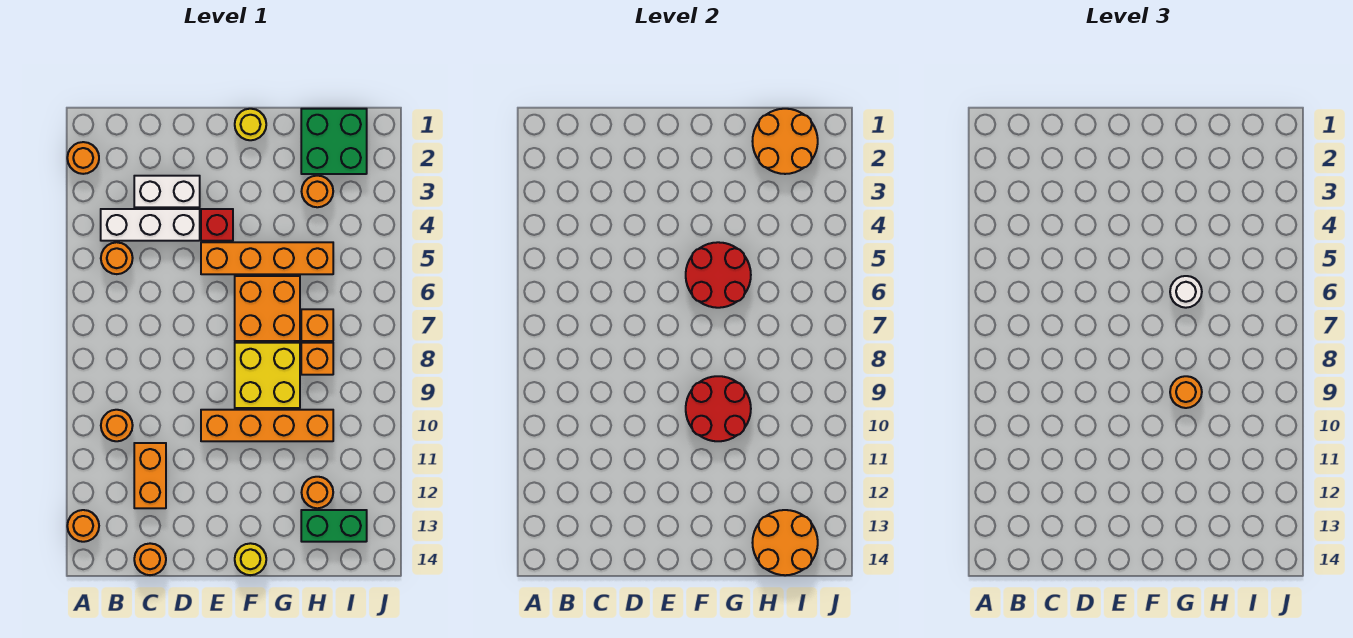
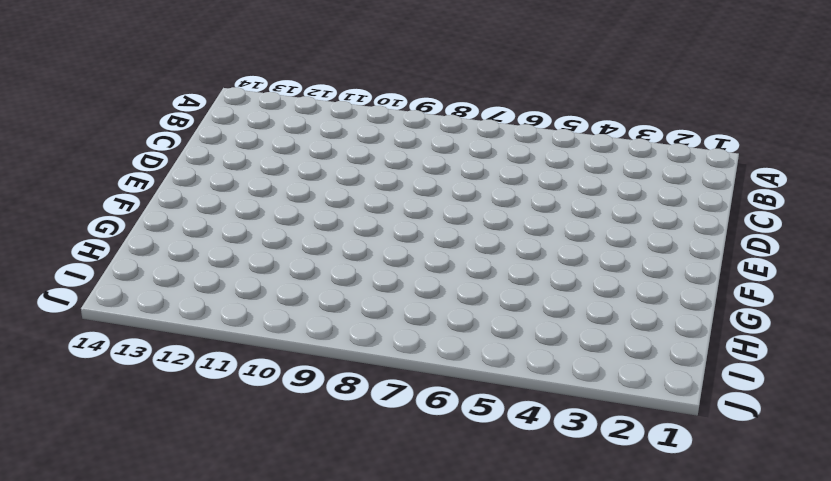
none -> orange 1x1 round brick [67,142,99,174]
none -> orange 1x1 round brick [67,510,99,542]
none -> white 1x3 brick [101,209,200,241]

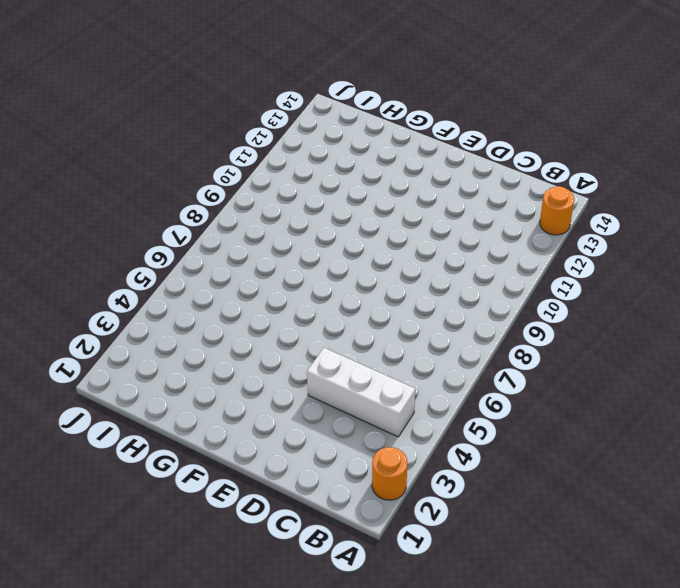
none -> orange 1x1 round brick [101,242,133,274]
none -> orange 1x1 round brick [101,410,133,441]
none -> white 1x2 brick [134,176,200,207]

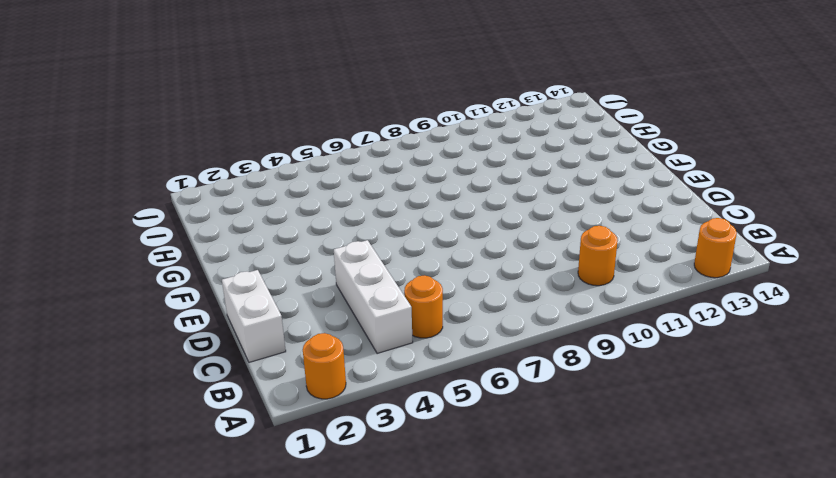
white 1x2 brick [222,270,286,362] -> white 1x2 brick moved to [134,176,200,207]
none -> orange 1x2 brick [134,443,166,508]
none -> orange 1x1 round brick [134,543,166,575]
none -> red 1x1 brick [201,209,233,241]

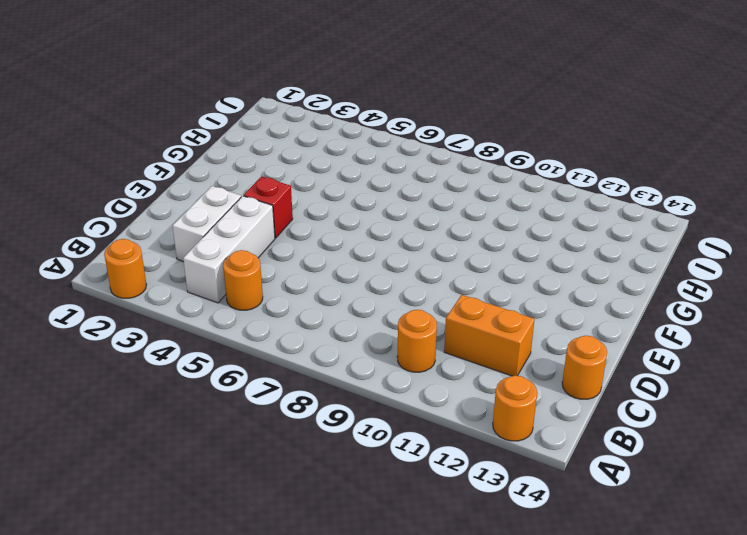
none -> orange 1x4 brick [201,242,333,274]
none -> orange 1x4 brick [201,410,333,441]
none -> yellow 1x1 round brick [235,109,266,140]

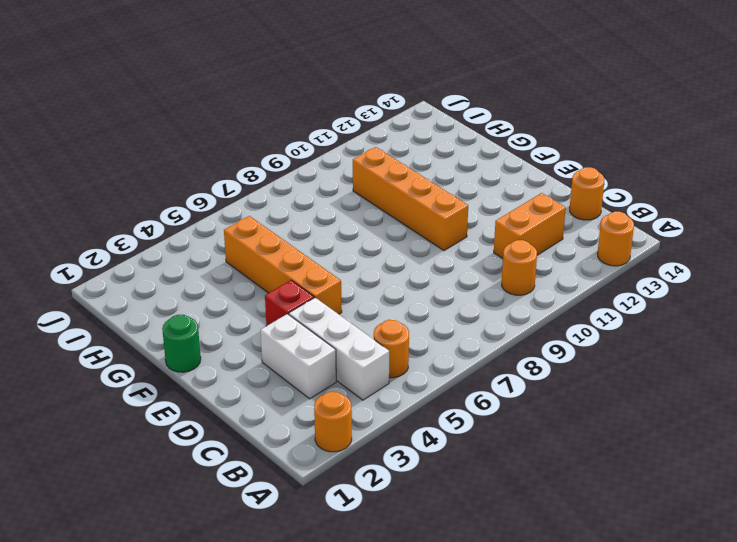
green 1x1 round brick [162,315,201,372] -> yellow 1x1 round brick [235,109,266,140]
none -> orange 2x2 brick [235,276,300,341]
none -> yellow 2x2 brick [235,343,300,408]
none -> yellow 1x1 round brick [235,543,266,575]

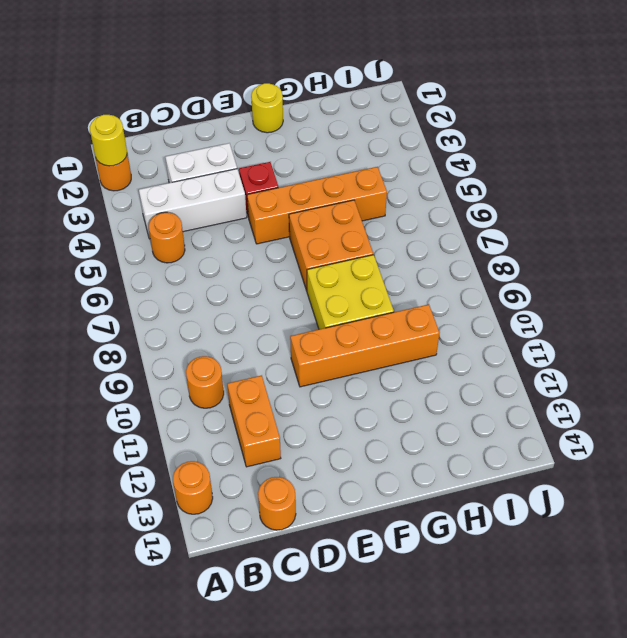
yellow 1x1 round brick [90,115,127,166] -> yellow 1x1 round brick moved to [235,543,266,575]
none -> green 2x2 brick [301,109,367,174]
none -> orange 1x1 round brick [302,176,333,207]
none -> orange 1x1 brick [301,309,333,341]

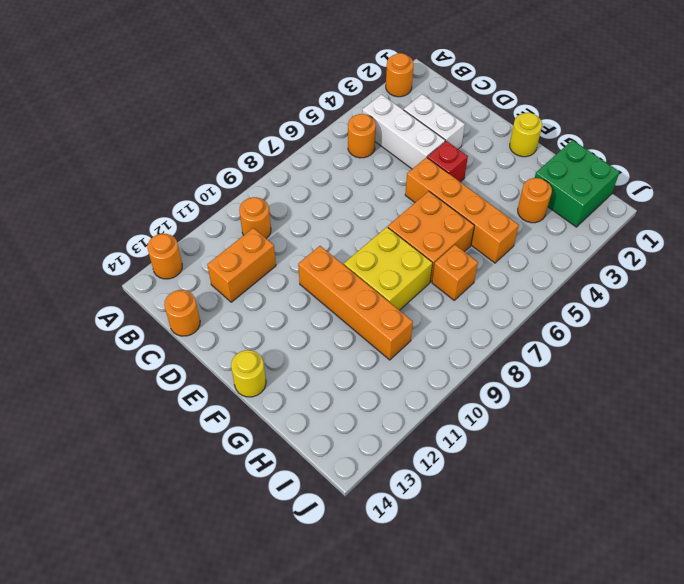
none -> orange 1x1 brick [301,343,333,375]
none -> orange 1x1 round brick [302,477,333,508]
none -> green 1x2 brick [301,510,367,542]

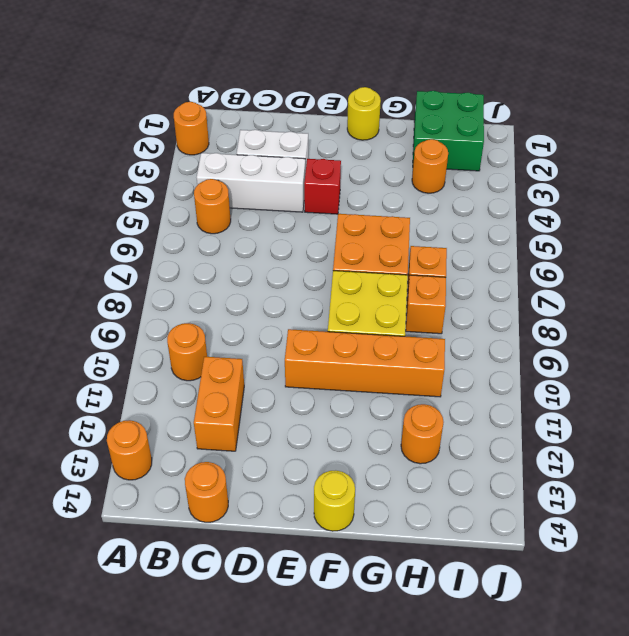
none -> orange 1x4 brick [201,242,333,274]
none -> green 1x2 brick [301,510,367,542]
none -> red 2x2 round brick [686,242,751,308]

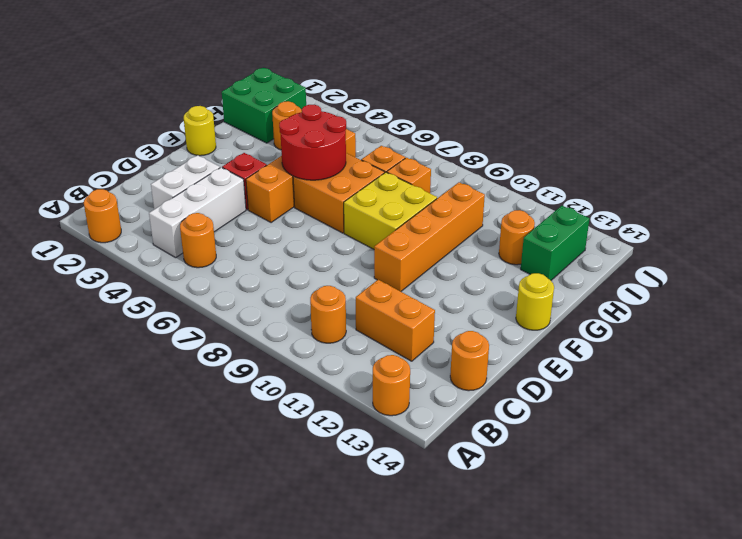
none -> red 2x2 round brick [686,376,751,441]
none -> orange 2x2 round brick [752,109,818,174]
none -> orange 2x2 round brick [752,510,818,575]

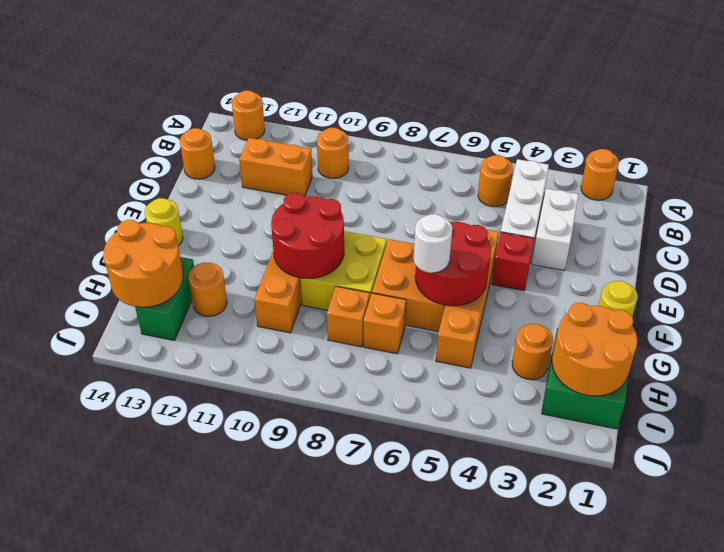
none -> orange 1x1 round brick [1170,376,1202,408]

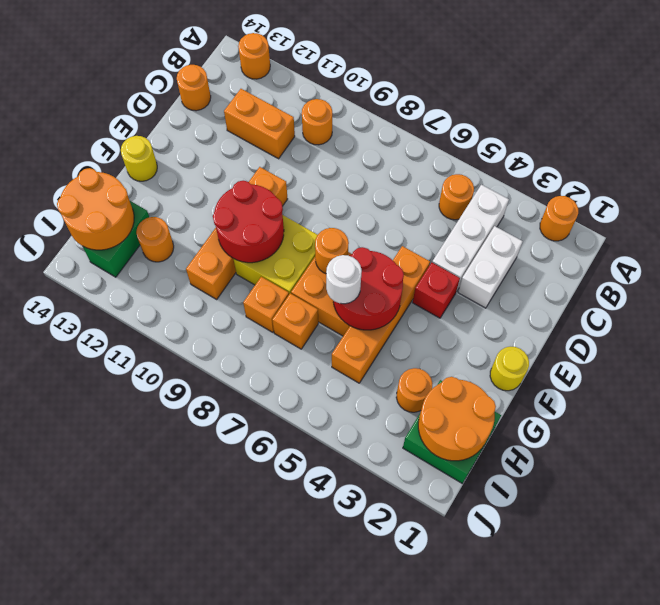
orange 1x1 round brick [315,228,349,274] -> orange 1x1 round brick moved to [1170,376,1202,408]

